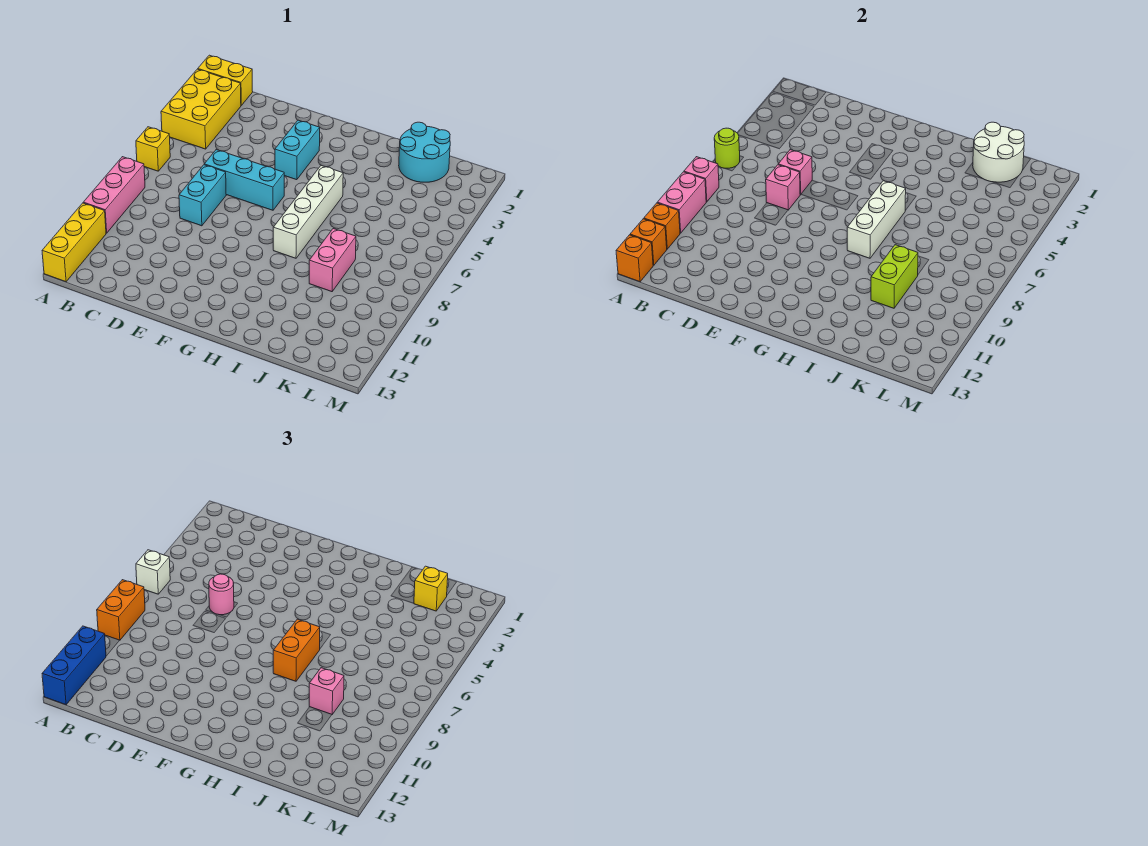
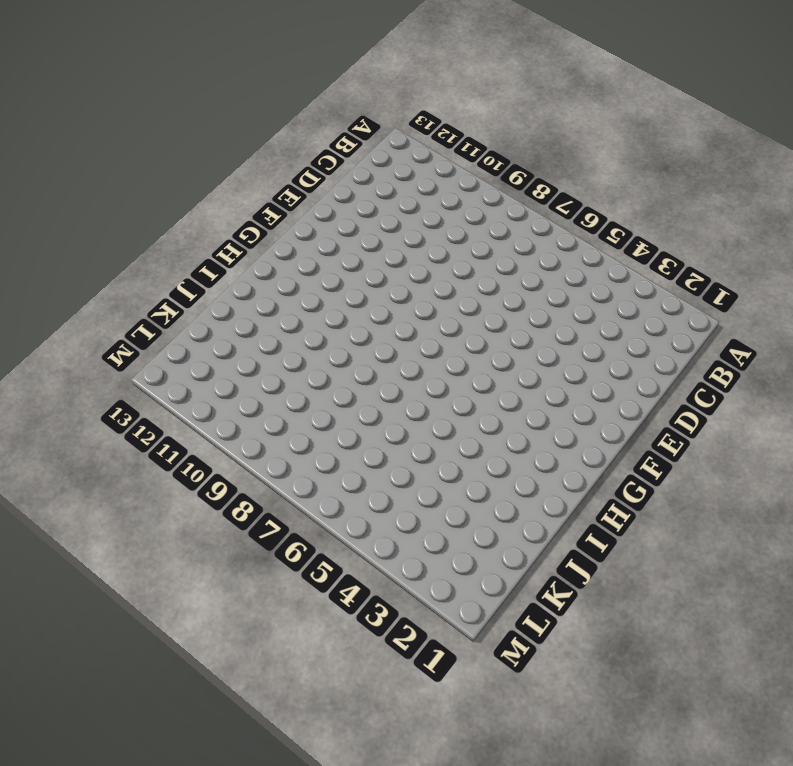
none -> yellow 1x2 brick [198,55,253,105]
none -> yellow 2x3 brick [161,69,241,149]
none -> yellow 1x1 brick [136,127,170,171]

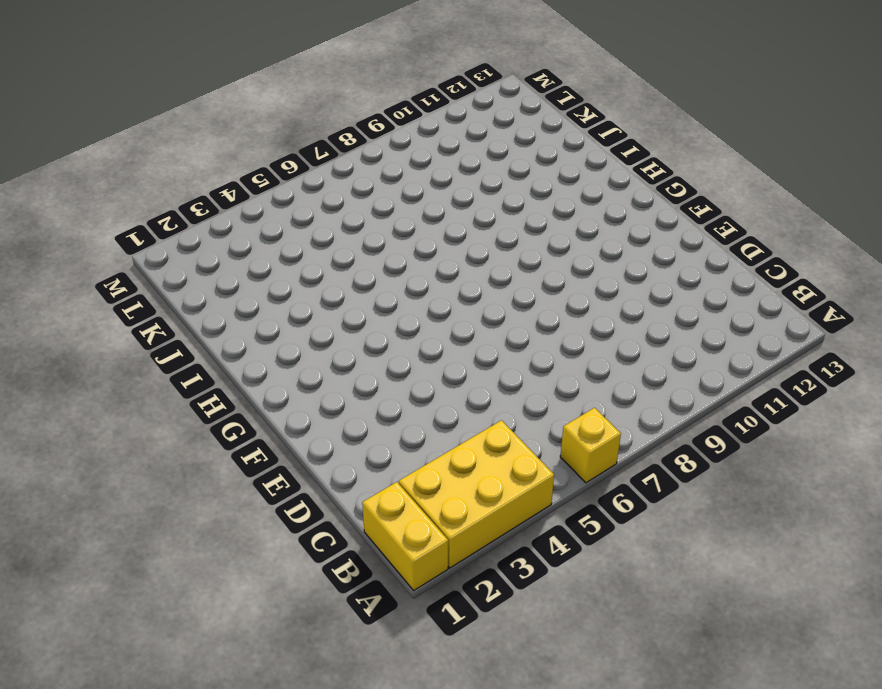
none -> pink 1x3 brick [83,157,145,233]
none -> yellow 1x3 brick [42,203,106,282]
none -> cyan 1x3 brick [204,150,284,210]

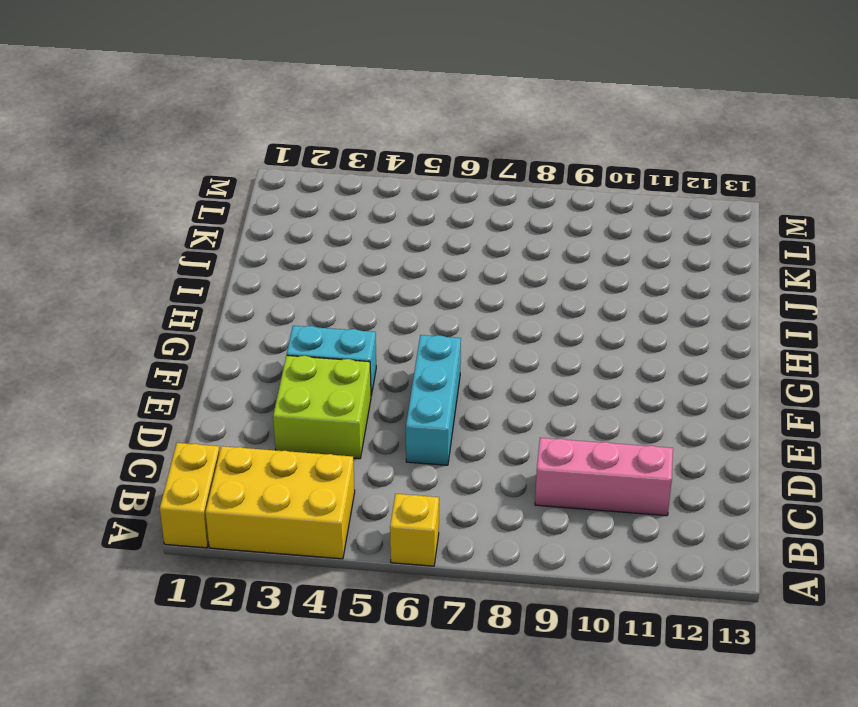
pink 1x3 brick [535,438,673,516] -> pink 1x3 brick moved to [83,157,145,233]
lime 2x2 brick [273,355,371,459] -> none
none -> yellow 1x3 brick [42,203,106,282]
none -> cyan 1x2 brick [179,165,226,226]
none -> white 1x4 brick [273,166,343,258]

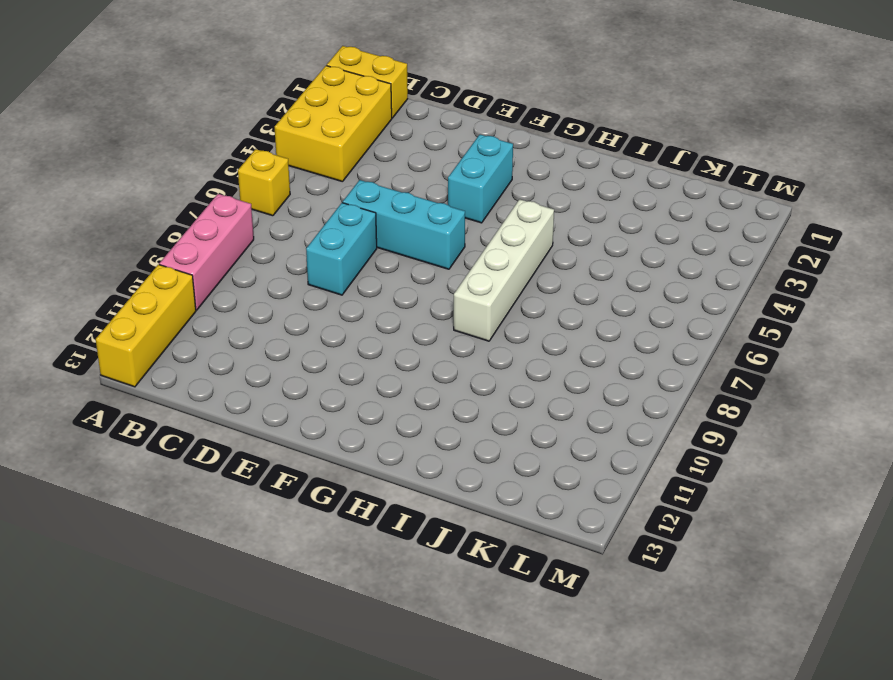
none -> cyan 2x2 round brick [399,122,450,182]
none -> pink 1x2 brick [309,229,356,292]
none -> lime 1x1 round brick [714,128,740,169]

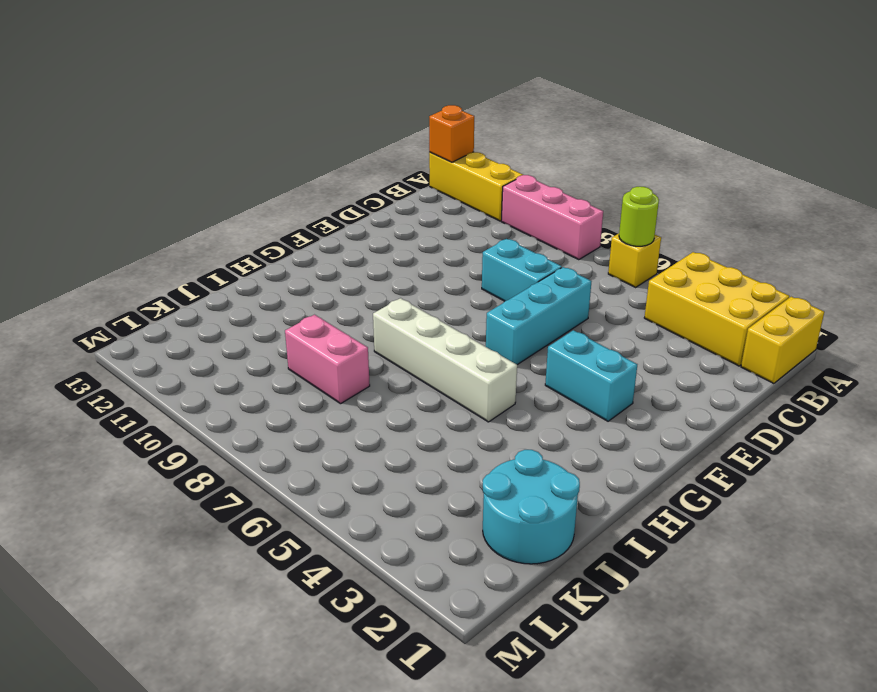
none -> pink 1x1 brick [684,157,719,202]
none -> pink 1x2 brick [657,172,706,233]
none -> orange 1x1 brick [644,203,680,249]

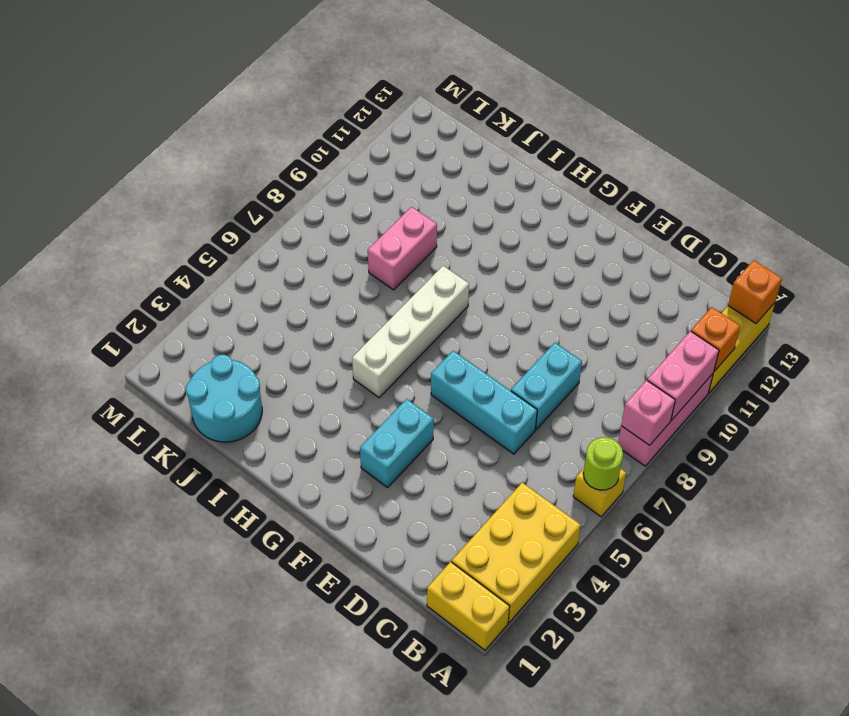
none -> orange 1x1 brick [630,219,667,265]
none -> pink 1x1 brick [778,150,812,195]
none -> pink 1x1 brick [766,165,800,210]

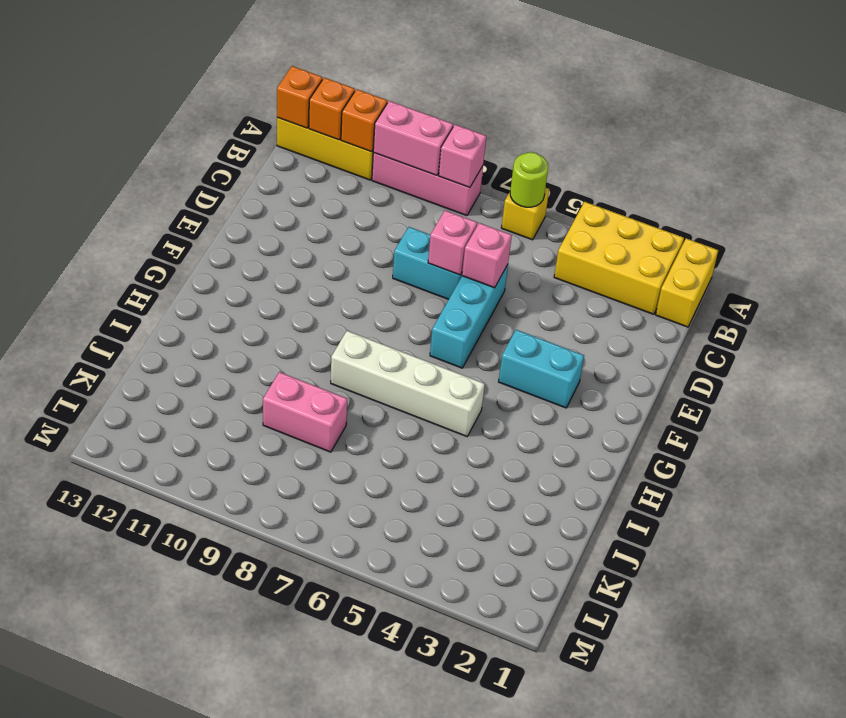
none -> cyan 2x2 round brick [399,122,450,182]
none -> white 1x3 brick [847,181,906,258]
none -> white 2x2 round brick [973,122,1024,182]

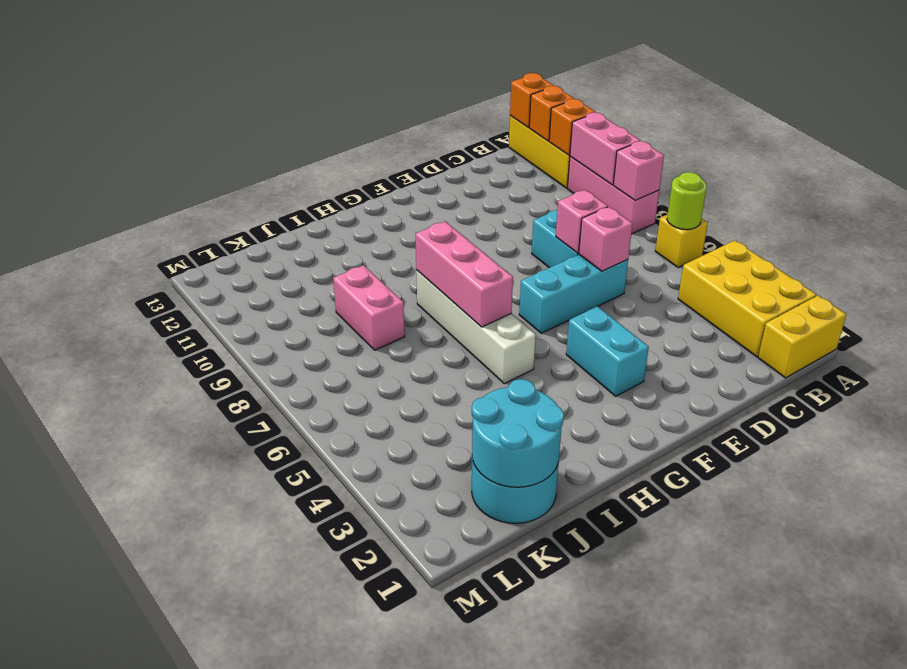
pink 1x3 brick [416,222,513,327] -> white 1x3 brick [847,181,906,258]
cyan 2x2 round brick [472,379,564,487] -> white 2x2 round brick [973,122,1024,182]
none -> lime 1x2 brick [871,245,918,308]
none -> white 1x1 brick [136,550,170,594]
none -> orange 1x2 brick [97,580,145,640]

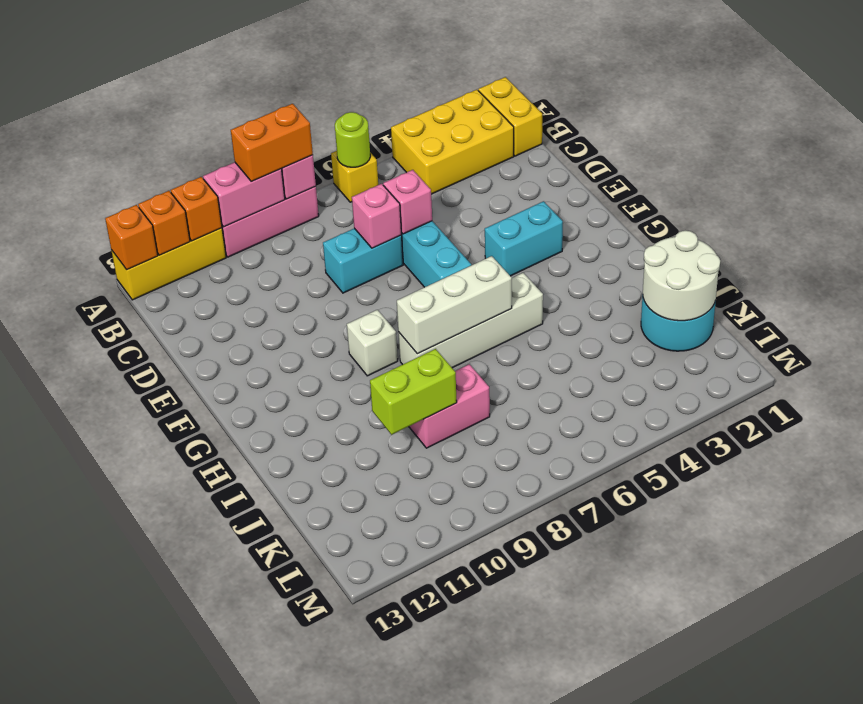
white 1x1 brick [347,310,398,376] -> white 1x1 brick moved to [136,550,170,594]
none -> blue 1x3 brick [42,626,106,705]
none -> pink 1x1 round brick [209,574,234,615]
none -> orange 1x2 brick [273,619,320,681]

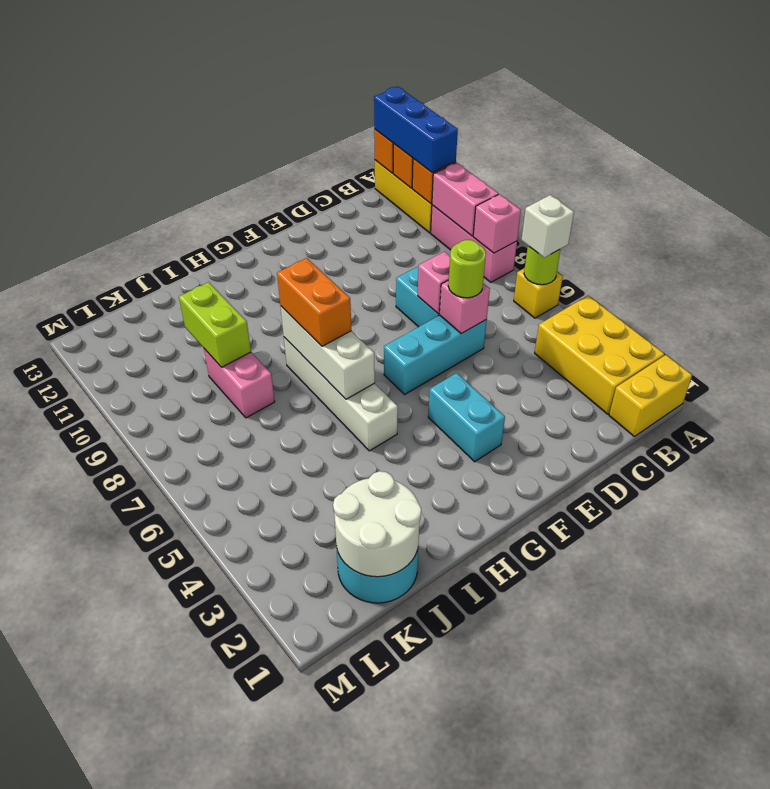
lime 1x1 round brick [448,240,486,298] -> pink 1x1 round brick [209,574,234,615]
none -> orange 1x2 brick [97,580,145,640]
none -> pink 1x1 brick [309,668,344,714]
none -> yellow 1x1 brick [414,566,448,611]

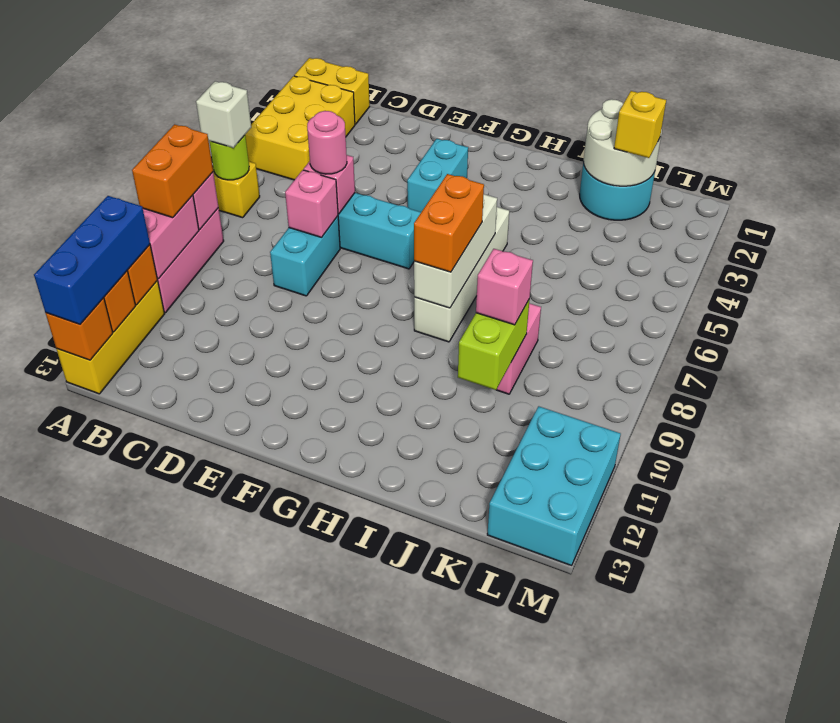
cyan 2x3 brick [487,406,621,566] -> none

